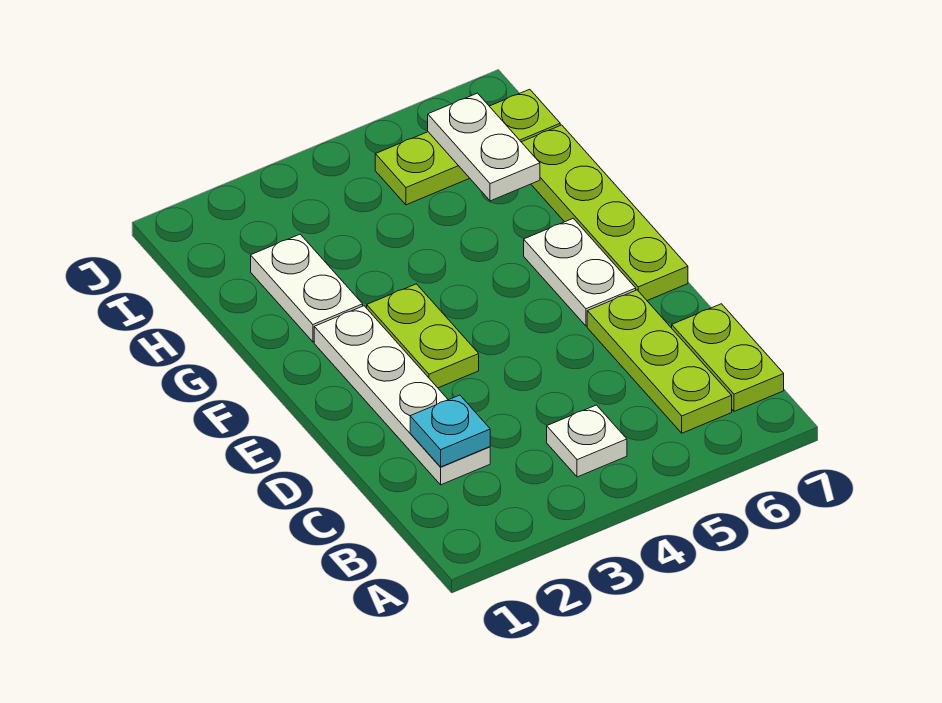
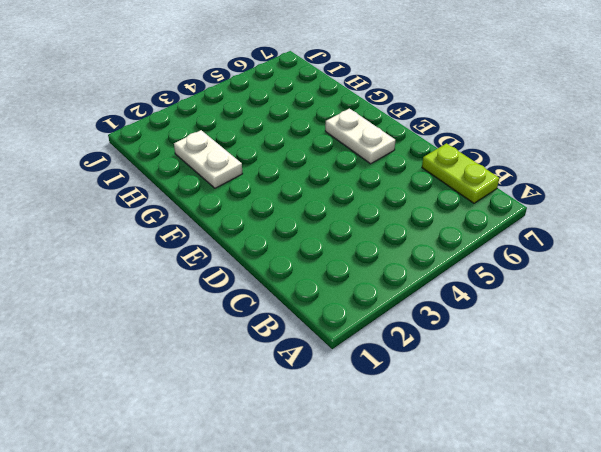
none -> white 1x1 plate [547,405,627,477]
none -> lime 1x3 plate [587,290,732,433]

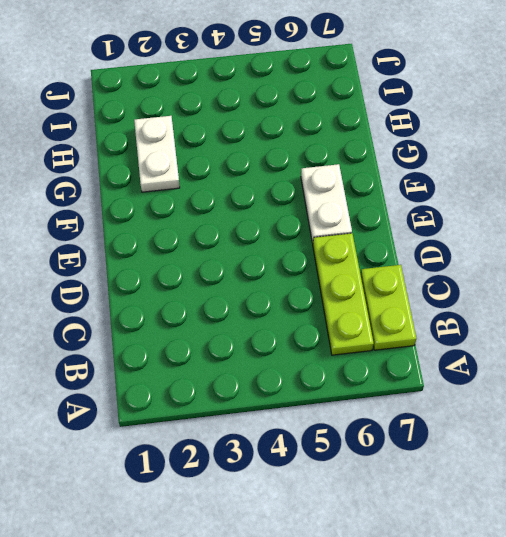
none -> white 1x1 plate [547,405,627,477]
none -> white 1x4 plate [314,306,490,485]

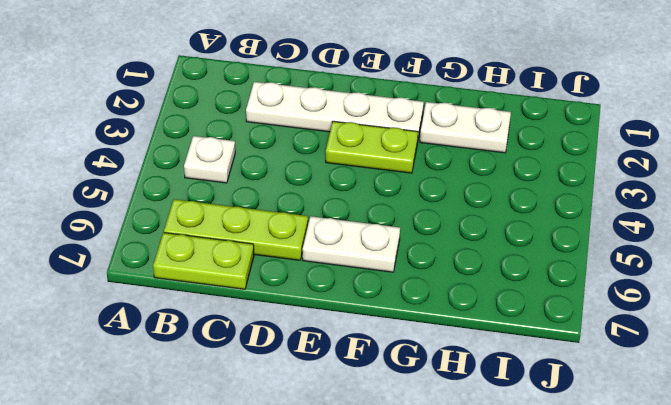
none -> lime 1x4 plate [522,125,688,301]
none -> lime 1x3 plate [375,89,560,205]

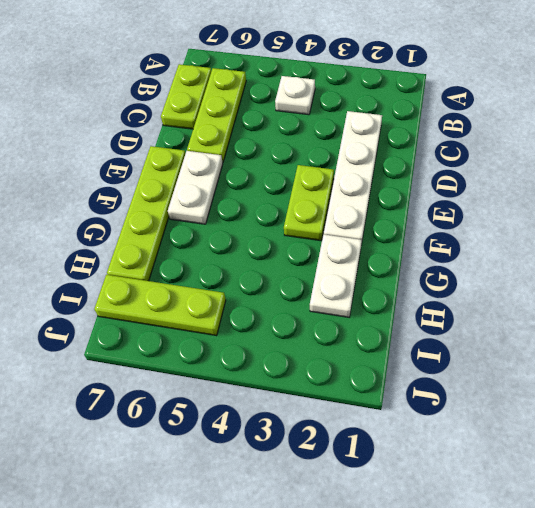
none -> cyan 1x1 plate [410,395,490,467]
none -> white 1x2 plate [428,93,540,201]

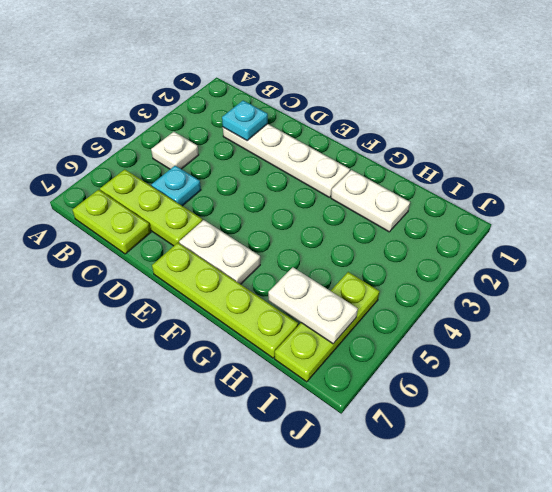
cyan 1x1 plate [151,166,201,206] -> none
none -> lime 1x2 plate [367,284,479,388]

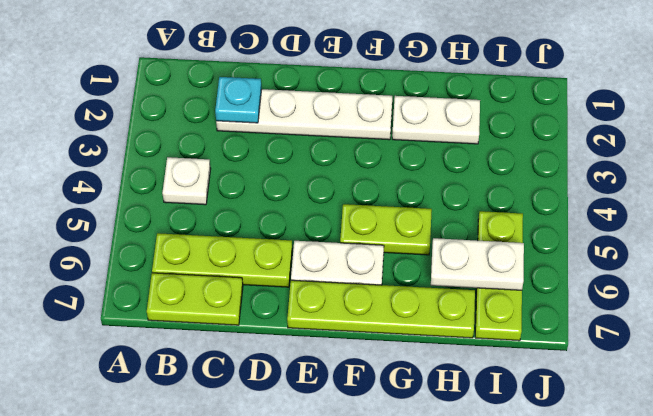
lime 1x2 plate [340,204,432,255] -> lime 1x2 plate moved to [367,284,479,388]

